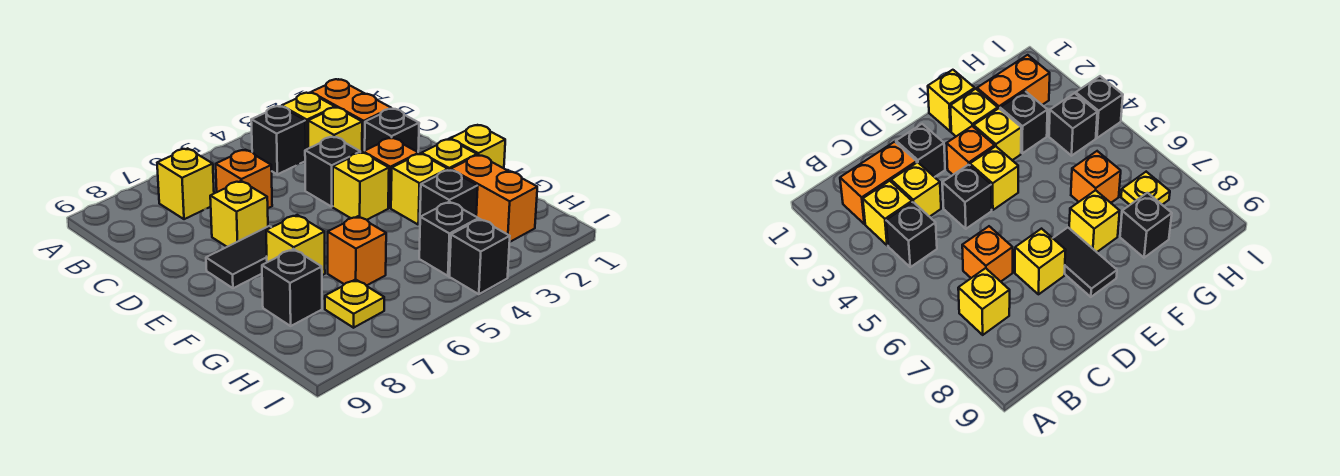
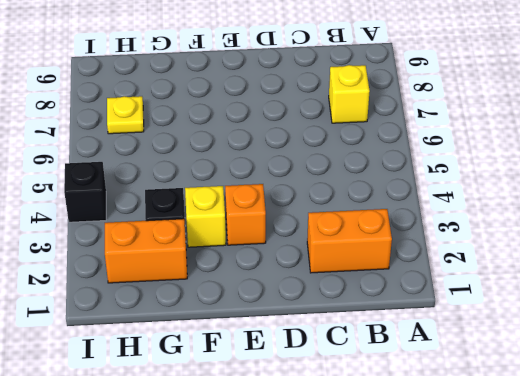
none -> yellow 1x1 brick [282,93,335,150]
none -> black 1x1 brick [251,106,306,174]
none -> yellow 1x1 brick [308,108,362,153]

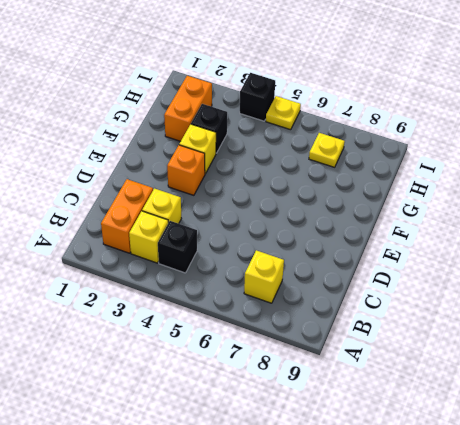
yellow 1x1 plate [266,96,301,130] -> none
none -> orange 1x1 brick [216,150,272,208]
none -> black 1x1 brick [365,109,419,152]
none -> black 1x1 brick [305,137,360,207]

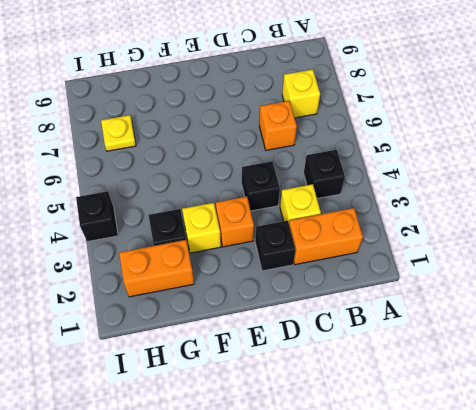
none -> yellow 1x1 brick [282,93,335,150]
none -> yellow 1x1 brick [210,181,268,247]
none -> yellow 1x1 brick [333,152,389,220]

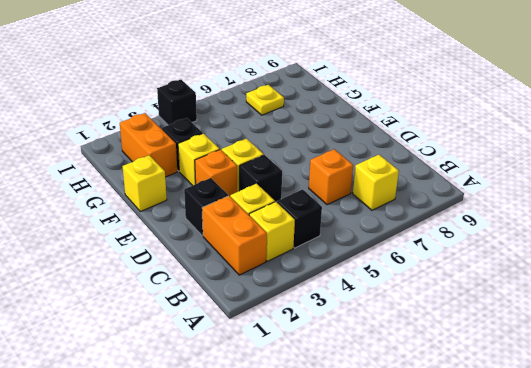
none -> yellow 1x1 brick [210,181,268,247]
none -> black 1x2 tile [206,226,271,288]
none -> yellow 1x1 brick [421,139,477,170]

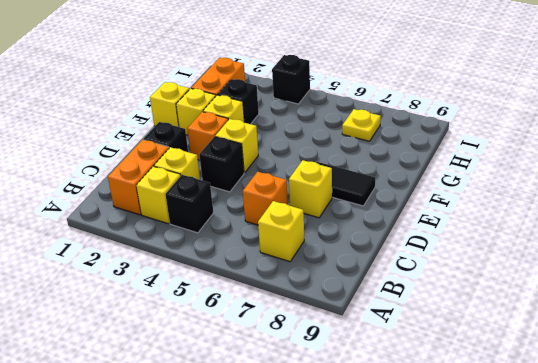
none -> yellow 1x1 brick [266,215,325,275]
none -> orange 1x1 brick [328,216,386,286]
none -> black 1x1 brick [262,249,322,326]

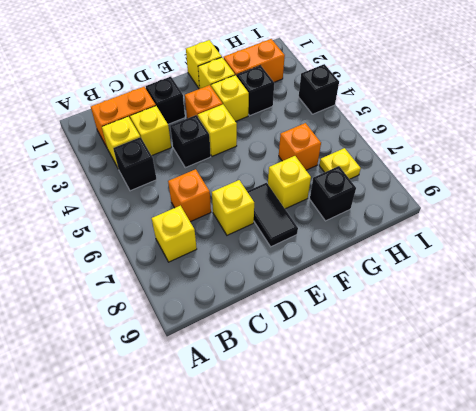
none -> black 1x1 brick [419,202,478,276]

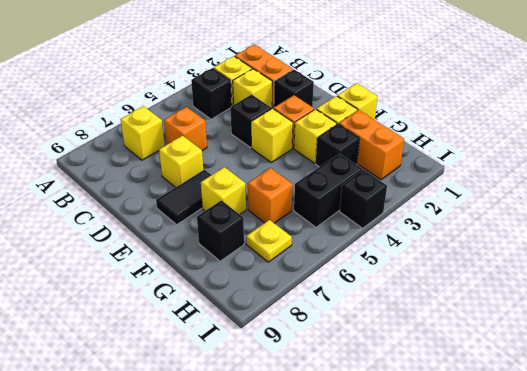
black 1x2 brick [294,154,362,227] -> black 1x1 brick [419,202,478,276]

